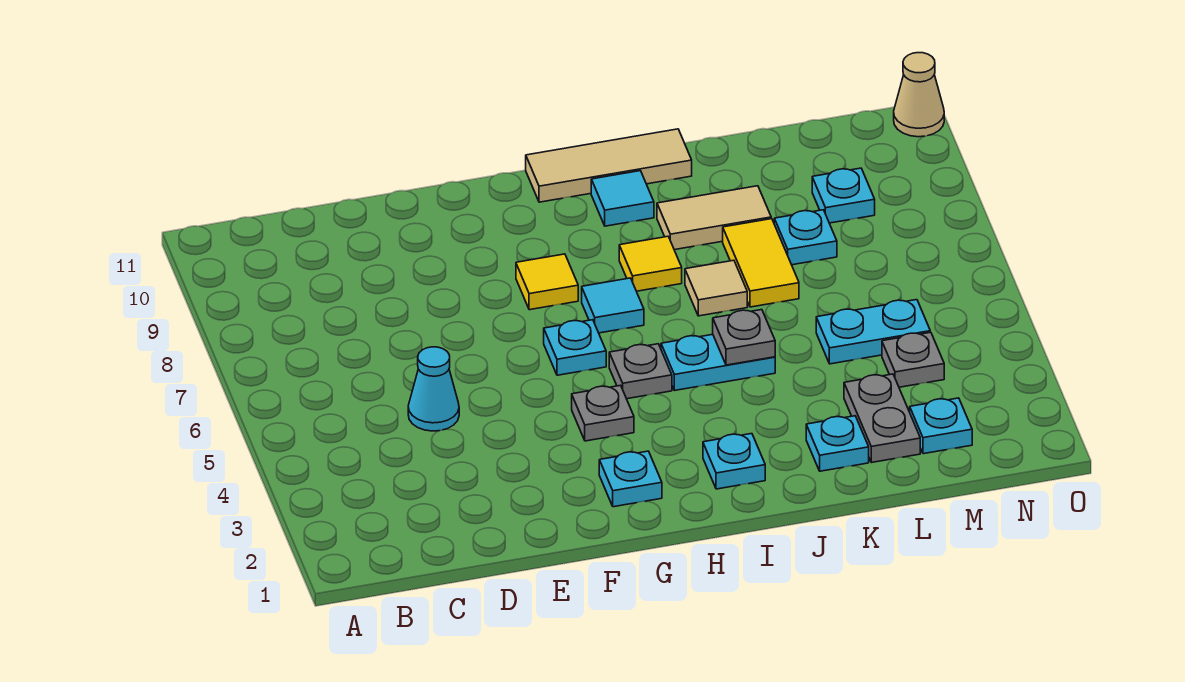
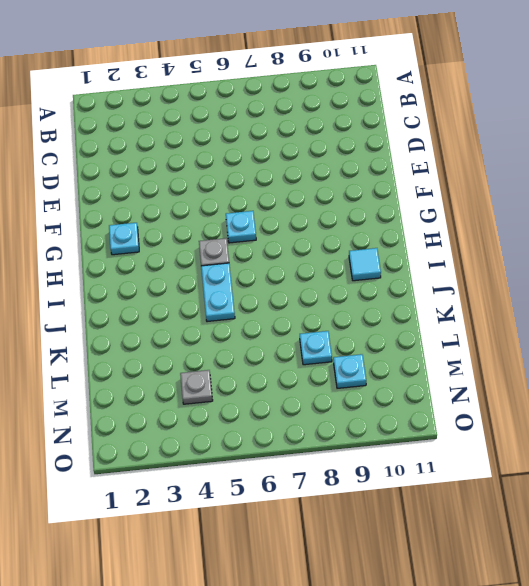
none -> cyan 1x1 cone [408,347,459,431]
none -> grey 1x1 plate [572,385,634,441]
none -> yellow 1x1 tile [516,254,578,310]

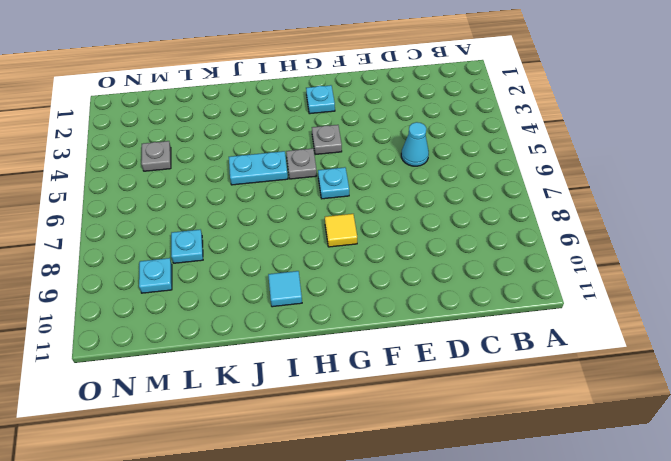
none -> cyan 1x1 tile [582,278,644,333]
none -> tan 1x3 tile [526,129,692,202]
none -> cyan 1x1 plate [703,434,765,489]

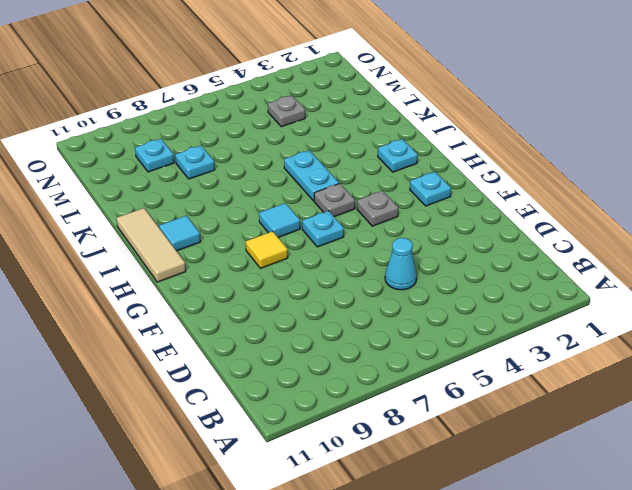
none -> yellow 1x1 tile [619,236,682,291]
none -> tan 1x1 tile [685,260,747,316]
none -> tan 1x2 tile [657,186,771,250]

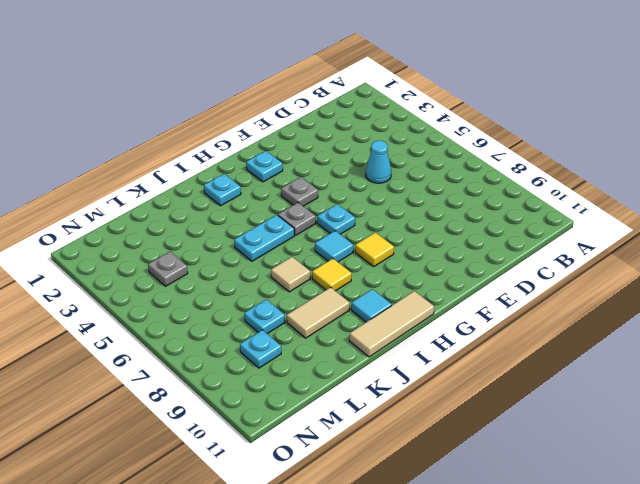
none -> cyan 1x1 plate [806,416,869,471]
none -> yellow 1x2 tile [723,219,799,307]
none -> grey 1x2 plate [844,374,920,463]

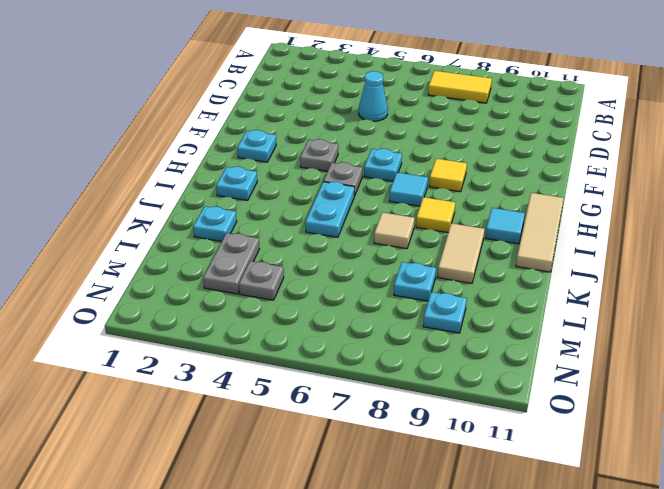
yellow 1x2 tile [428,71,492,103] -> yellow 1x2 tile moved to [723,219,799,307]
grey 1x2 plate [203,233,259,294] -> grey 1x2 plate turned to [844,374,920,463]
none -> cyan 1x2 plate [816,300,930,364]
none -> cyan 1x1 plate [910,398,972,454]
none -> tan 1x1 cone [894,53,944,137]

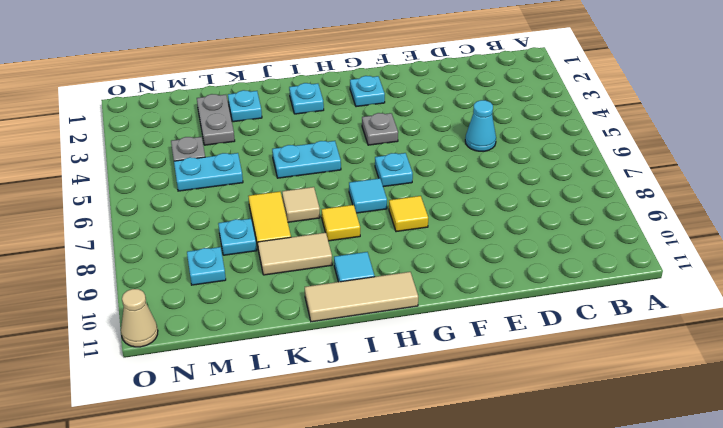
none -> grey 1x1 plate [609,344,672,399]
none -> cyan 1x1 plate [910,398,972,454]
none -> grey 1x1 plate [713,310,775,365]

